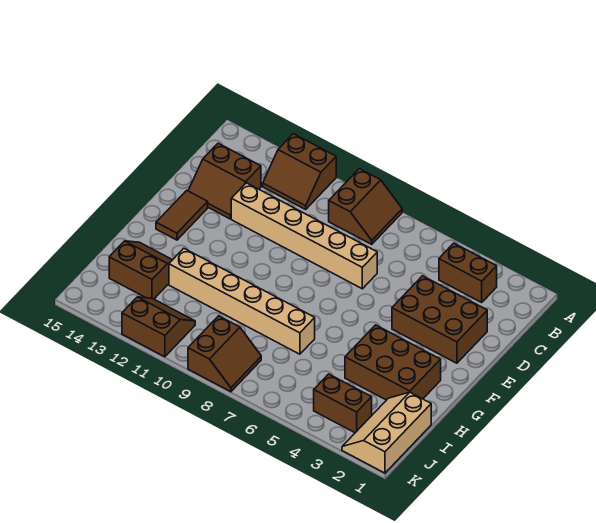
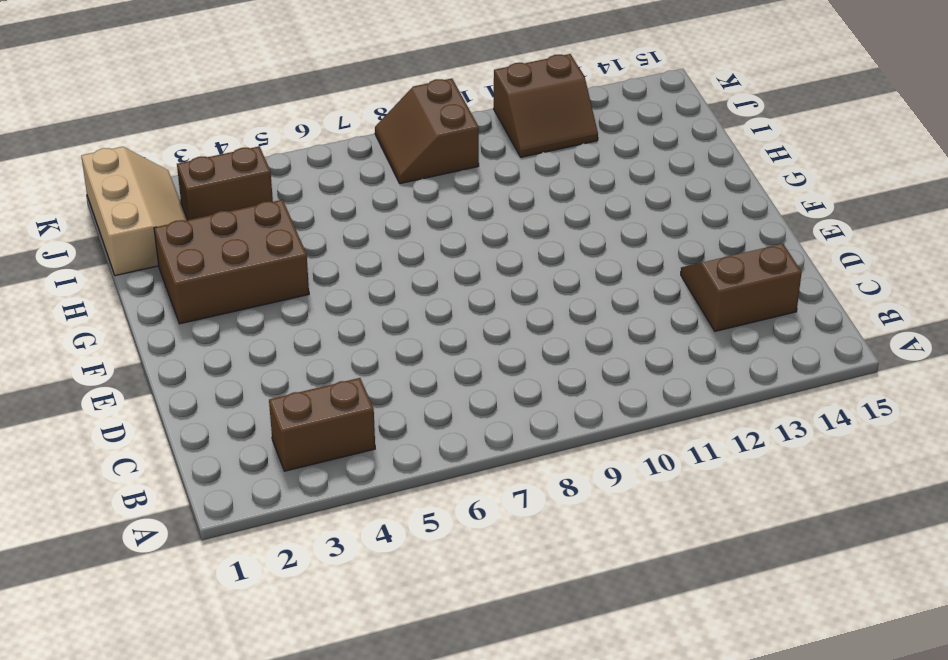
none -> brown 2x2 slope [329,169,402,244]
none -> brown 2x2 slope [263,134,336,209]
none -> brown 2x3 brick [392,276,487,363]

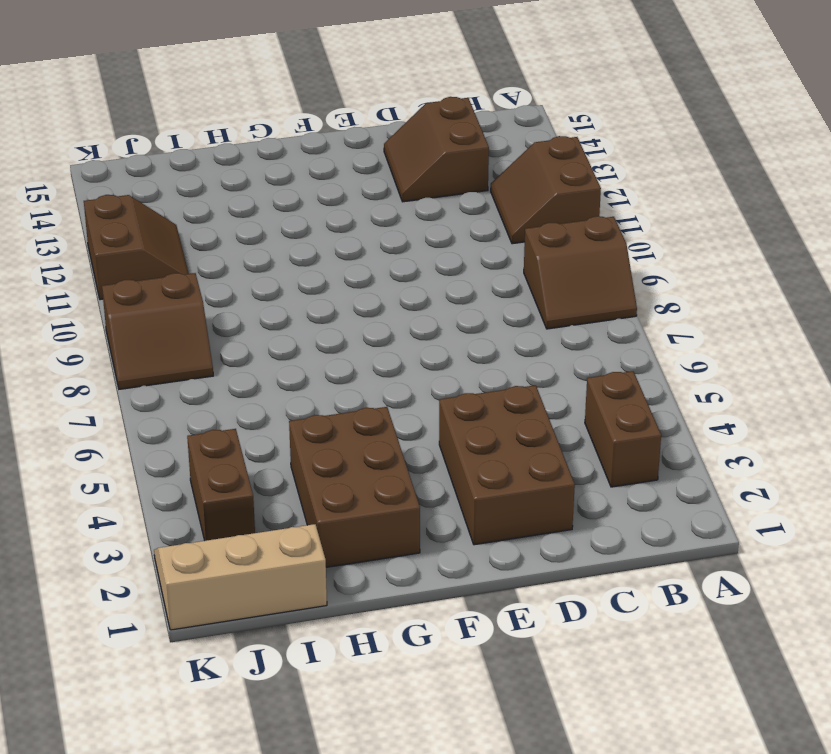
none -> tan 1x6 brick [231,183,377,289]
none -> brown 1x2 tile [156,190,208,240]
none -> tan 1x6 brick [169,248,315,354]

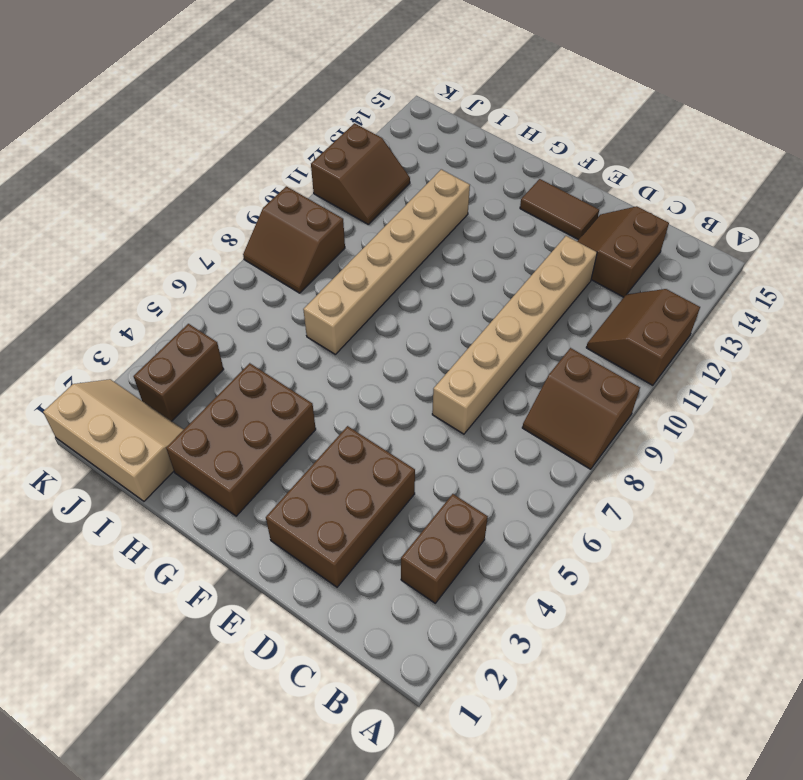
none -> brown 2x2 slope [109,241,172,299]

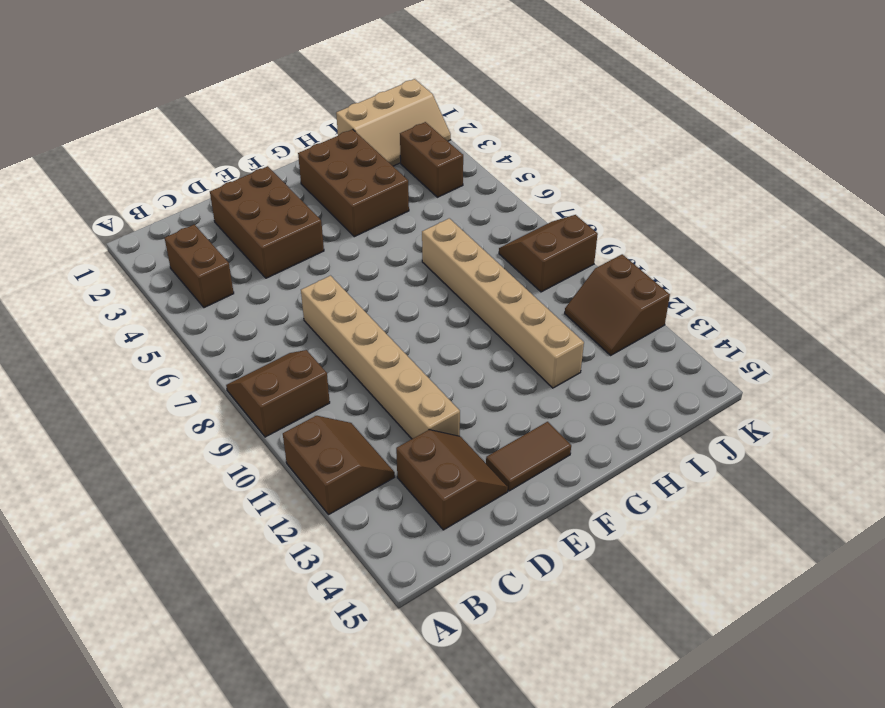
none -> brown 2x2 slope [109,241,172,299]

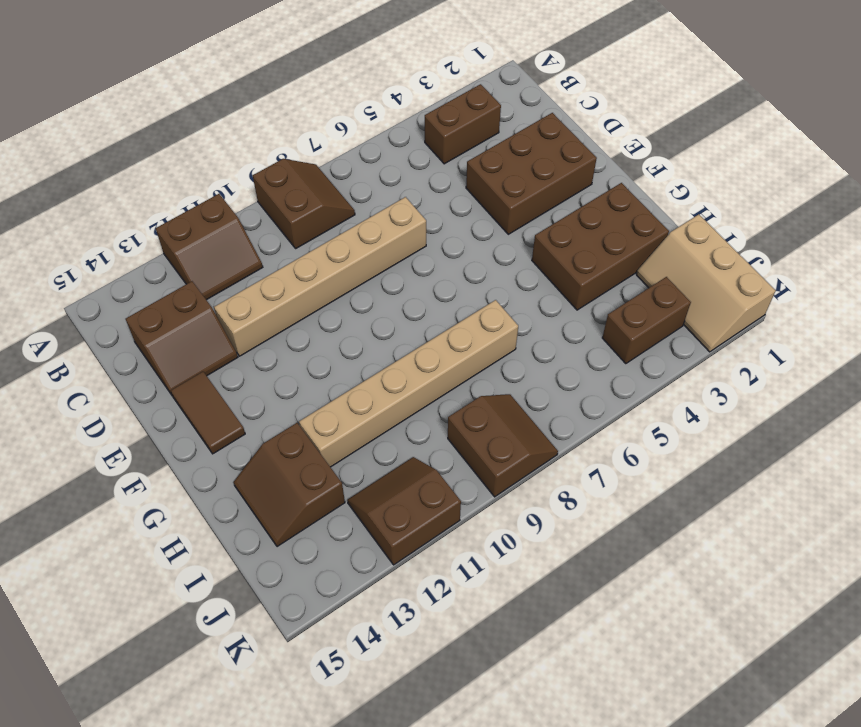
brown 2x2 slope [234,423,345,547] -> brown 2x2 slope turned to [109,241,172,299]

